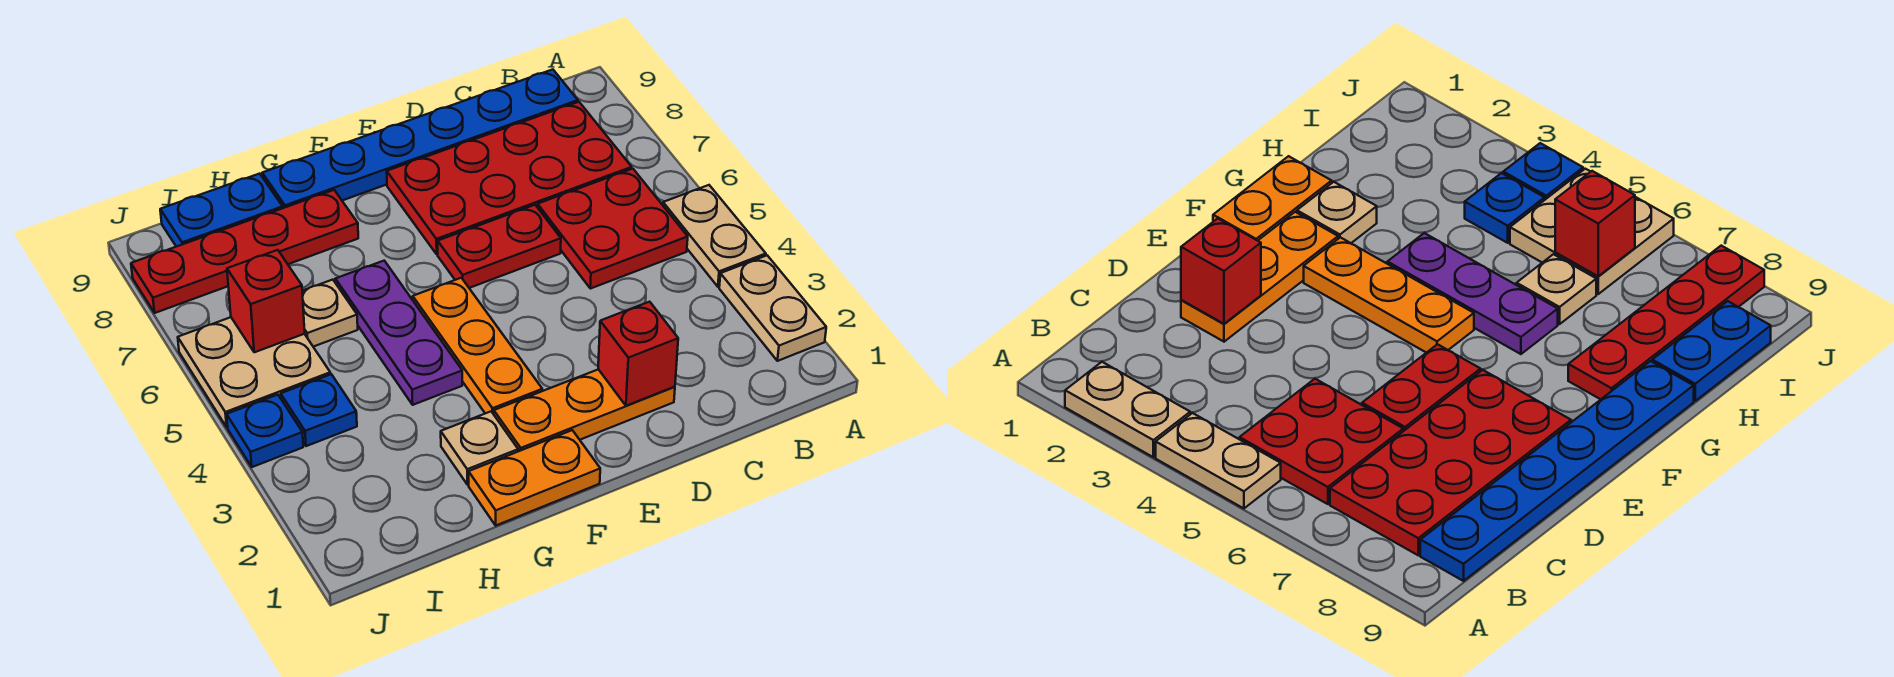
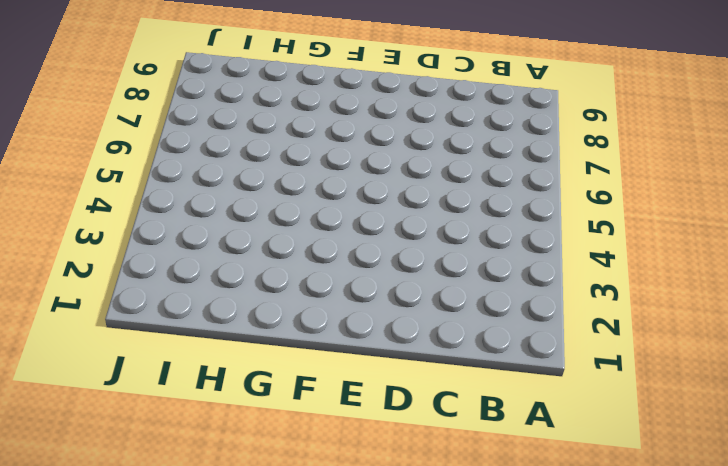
none -> tan 1x2 plate [719,255,826,361]
none -> tan 1x2 plate [663,185,766,287]
none -> red 2x2 plate [538,169,688,289]

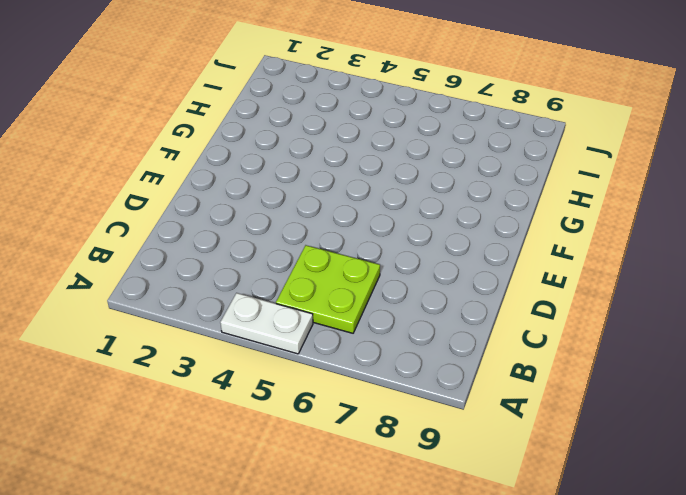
white 1x2 plate [220,293,313,354] -> tan 1x2 plate [663,185,766,287]
lime 2x2 plate [276,245,380,333] -> red 2x2 plate [538,169,688,289]
none -> tan 1x2 plate [719,255,826,361]
none -> red 2x4 plate [387,102,632,254]
none -> blue 1x6 plate [262,69,578,208]

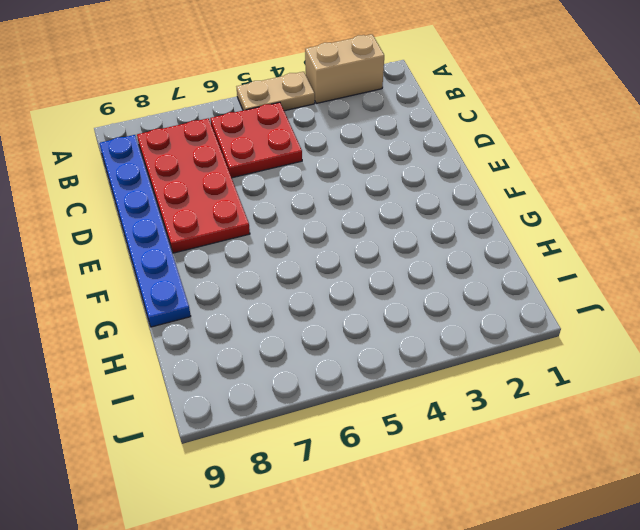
tan 1x2 brick [305,34,384,103] -> tan 1x2 plate [719,255,826,361]
none -> orange 1x3 plate [494,369,675,451]
none -> red 1x2 plate [438,205,561,288]
none -> orange 1x2 plate [469,430,600,525]

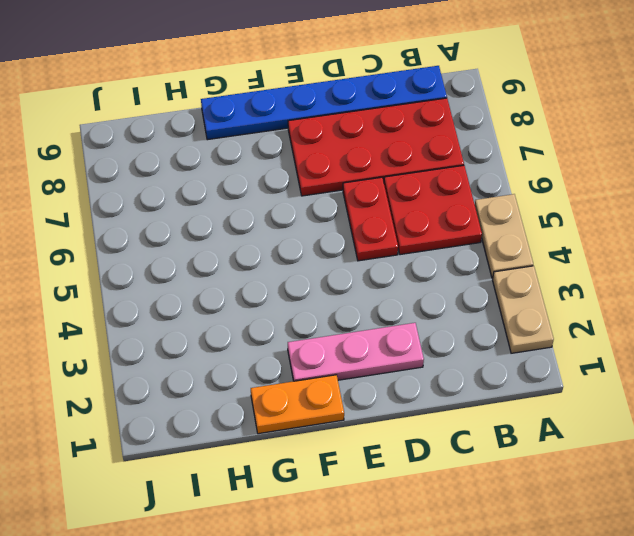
pink 1x3 plate [288,323,424,381] -> orange 1x3 plate [494,369,675,451]
red 1x2 plate [343,177,398,261] -> red 1x2 plate turned to [438,205,561,288]
none -> orange 1x3 plate [413,278,542,414]
none -> tan 1x1 plate [441,412,518,484]
none -> purple 1x3 plate [335,261,462,405]

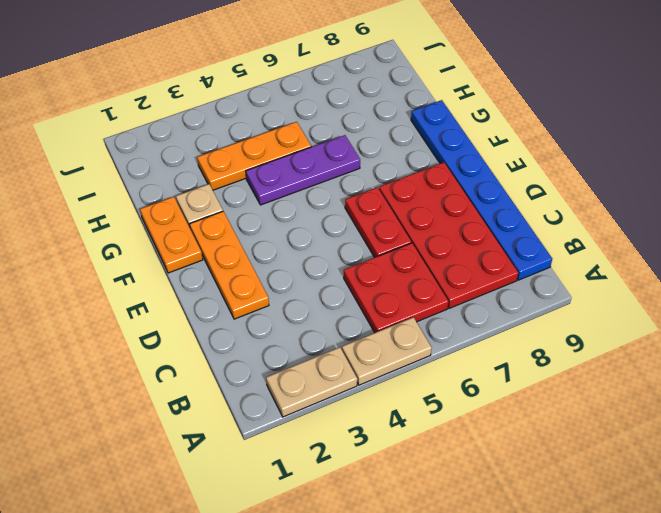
orange 1x3 plate [197,122,311,190] -> orange 1x3 plate moved to [413,278,542,414]
none -> red 1x4 plate [131,190,358,313]
none -> tan 1x1 plate [302,280,358,347]
none -> blue 1x2 plate [160,174,283,247]

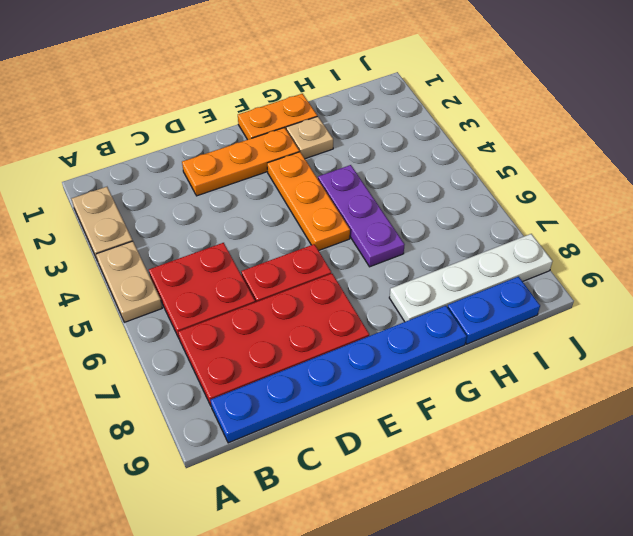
white 1x4 plate [389,234,553,322] -> red 1x4 plate [131,190,358,313]
none -> tan 1x1 plate [302,280,358,347]
none -> blue 1x1 plate [281,374,357,446]
none -> tan 2x2 plate [178,317,330,427]

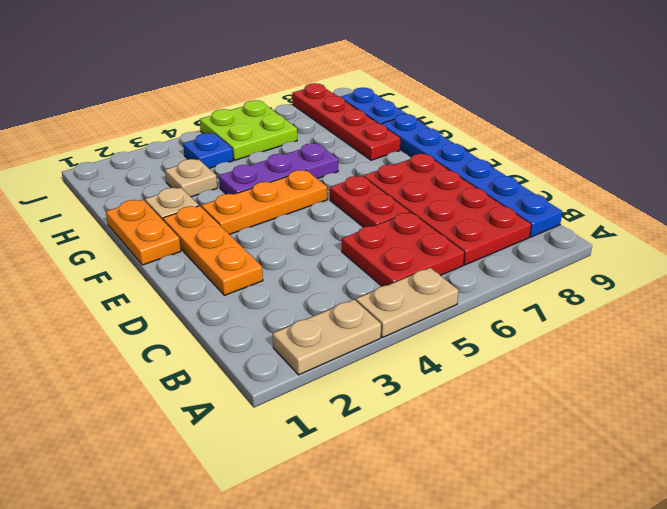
tan 1x1 plate [165,159,217,197] -> tan 1x1 plate moved to [302,280,358,347]
lime 2x2 plate [200,100,297,160] -> tan 2x2 plate [178,317,330,427]
none -> blue 1x1 plate [227,395,303,467]
none -> red 1x1 brick [598,302,678,406]
none -> red 1x1 brick [227,250,305,352]

